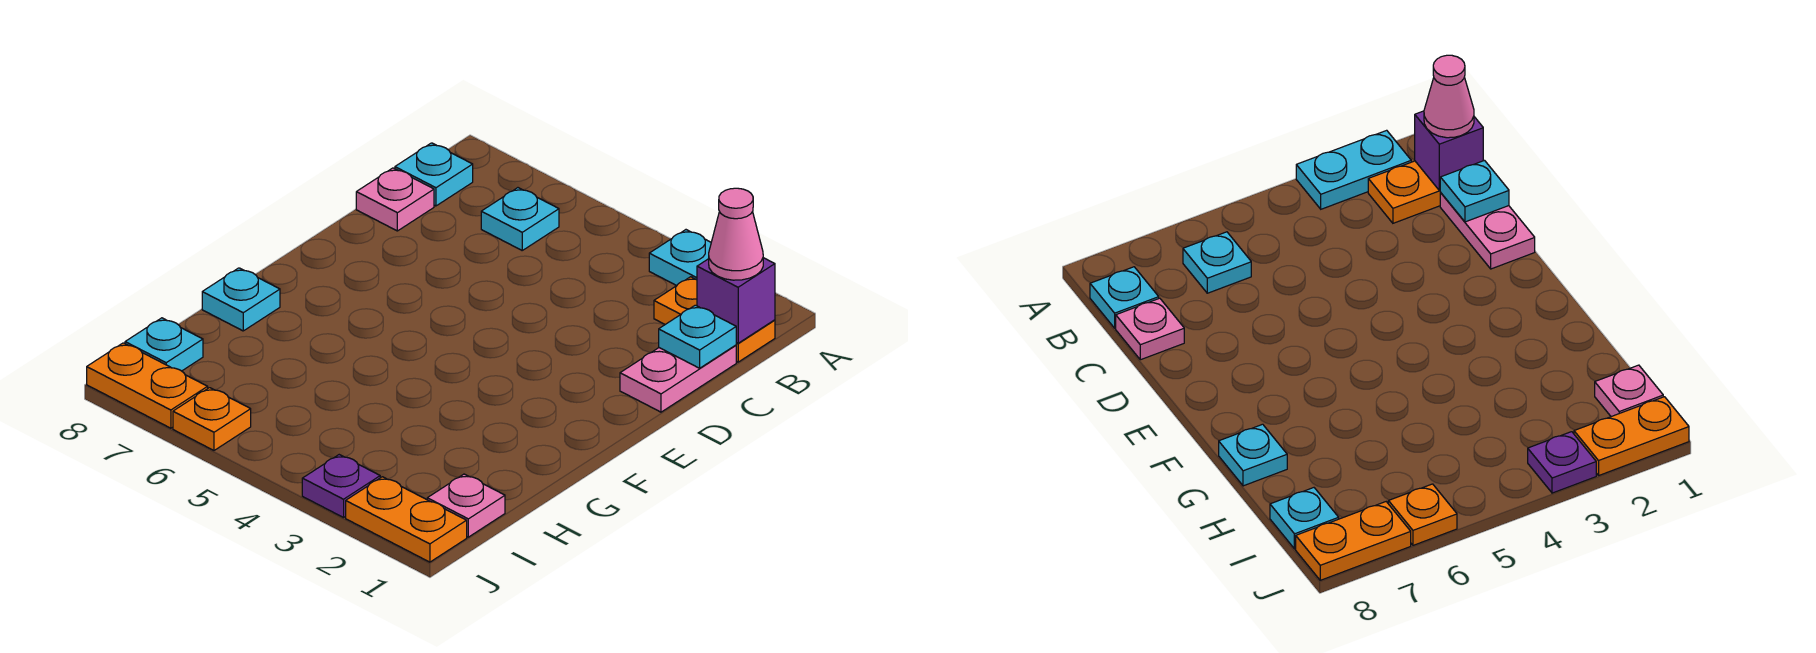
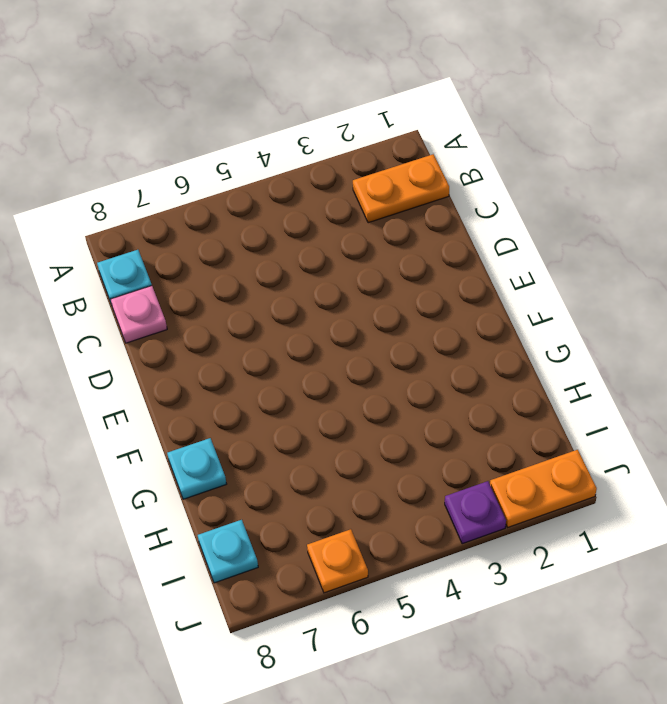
none -> cyan 1x2 plate [649,230,711,286]
none -> cyan 1x1 plate [481,188,559,250]
none -> pink 1x2 plate [620,345,736,412]

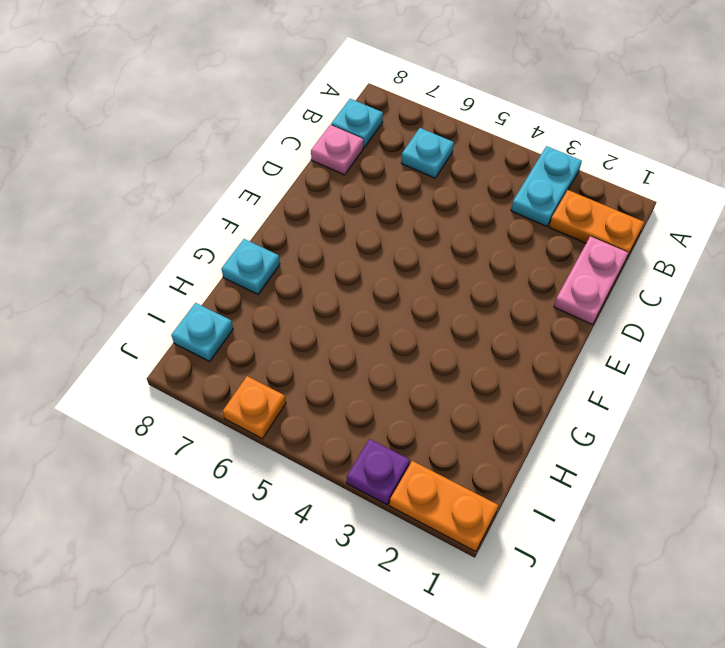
cyan 1x2 plate [511,146,582,226] -> cyan 1x2 plate turned to [649,230,711,286]
none -> pink 1x1 plate [427,474,505,537]
none -> orange 1x2 plate [87,343,208,428]
none -> purple 1x1 brick [697,258,775,343]

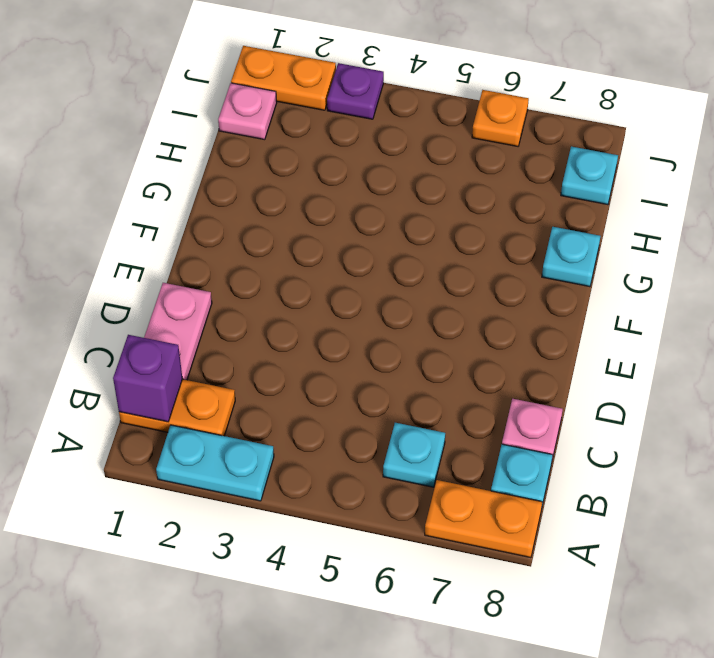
orange 1x2 plate [425,480,542,558] -> orange 1x2 plate moved to [87,343,208,428]
none -> cyan 1x1 plate [659,305,736,368]
none -> pink 1x1 cone [709,188,763,280]

